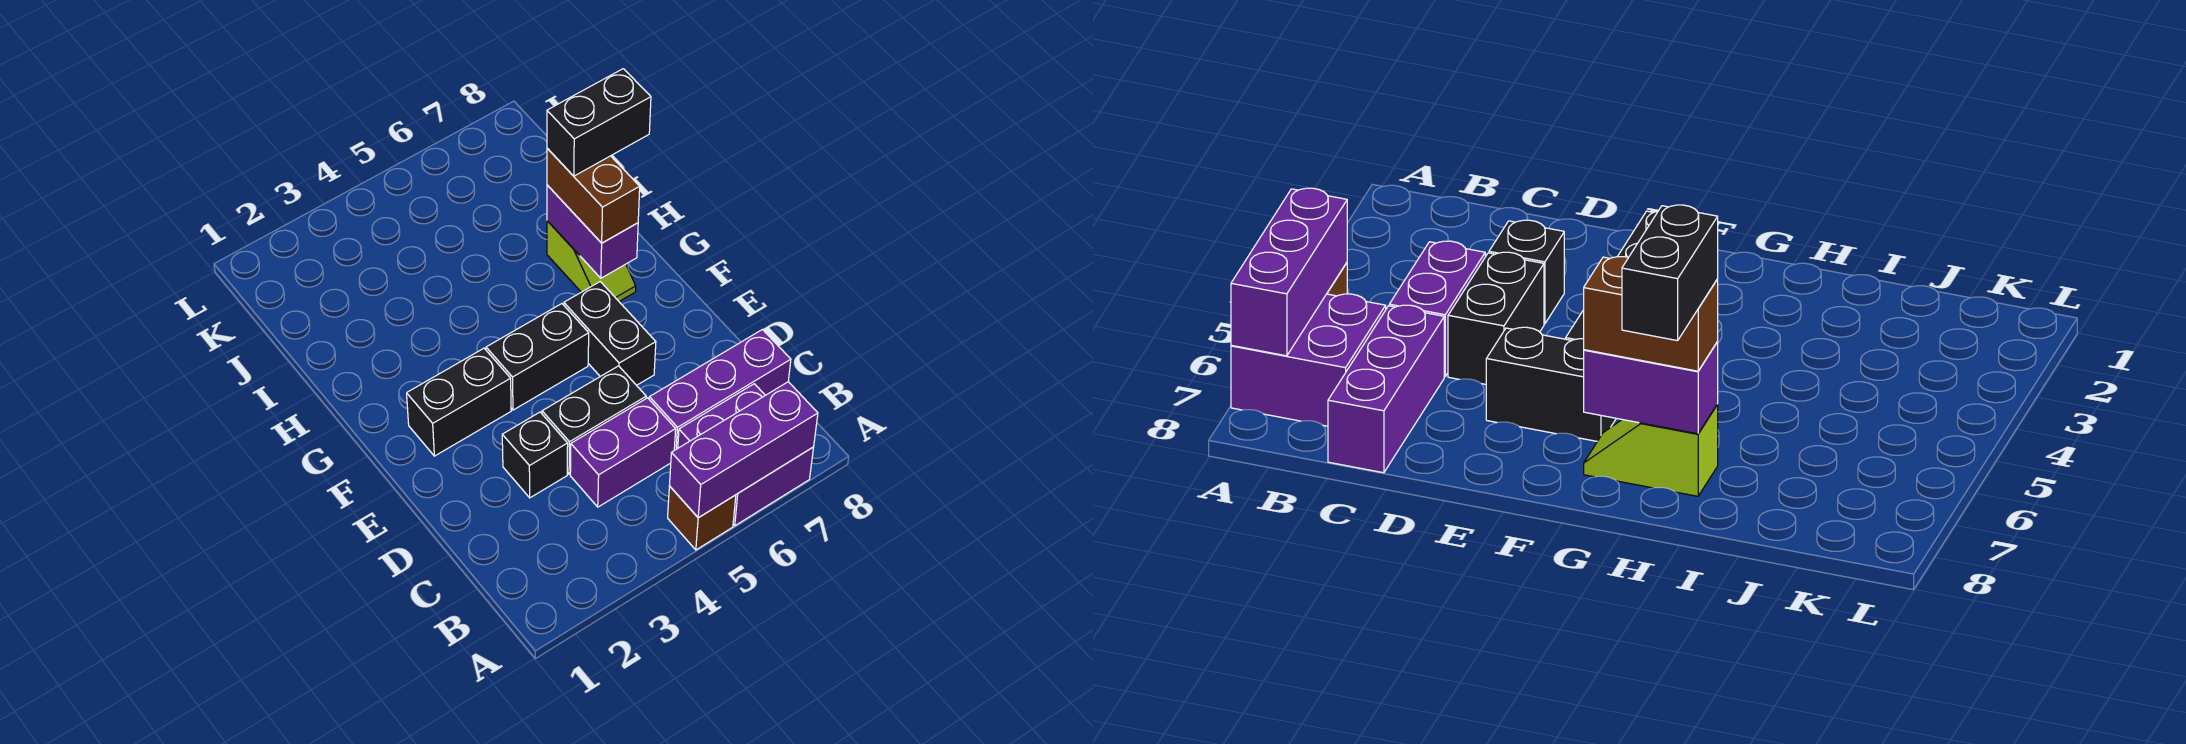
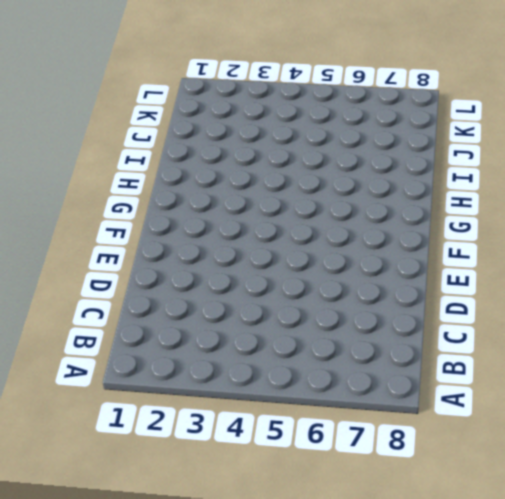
none -> brown 1x1 brick [668,486,736,550]
none -> purple 2x2 brick [678,384,814,526]
none -> purple 1x2 brick [570,398,676,507]

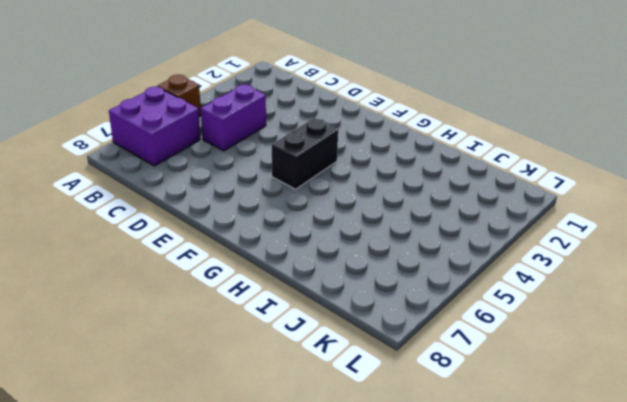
none -> purple 1x3 brick [649,330,791,450]
none -> black 1x1 brick [502,412,568,498]
none -> black 1x2 brick [542,366,646,474]

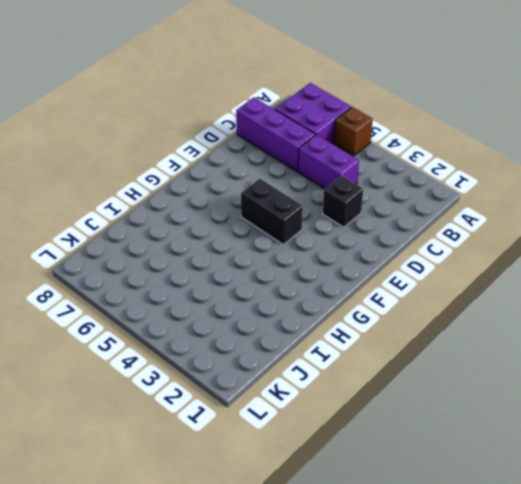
none -> black 1x2 brick [542,366,646,474]
none -> black 1x2 brick [564,282,656,385]
none -> black 1x2 brick [407,348,511,456]

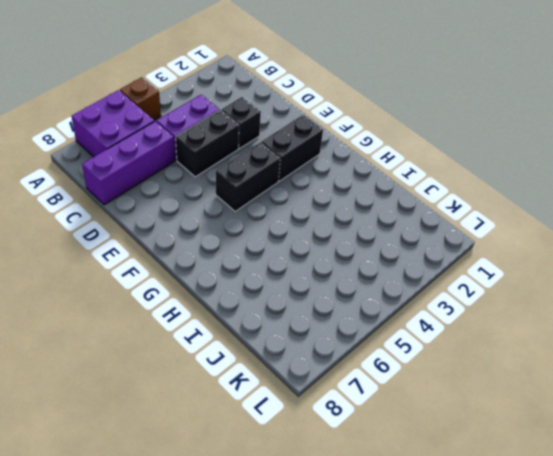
none -> black 1x2 brick [564,282,656,385]
none -> lime 1x2 slope [547,221,636,301]
none -> purple 1x3 brick [669,382,818,518]

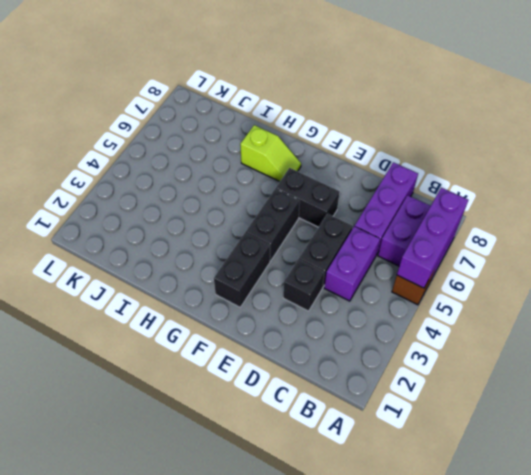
none -> purple 1x2 brick [547,185,638,278]
none -> brown 1x2 brick [547,148,640,243]
none -> black 1x2 brick [547,69,651,176]

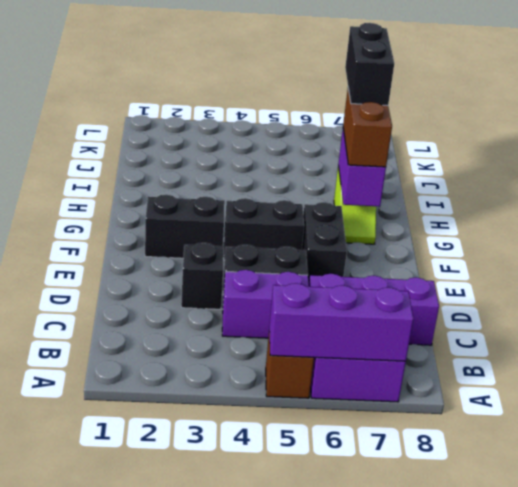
black 1x2 brick [345,23,394,105] -> black 1x2 brick turned to [547,69,651,176]

